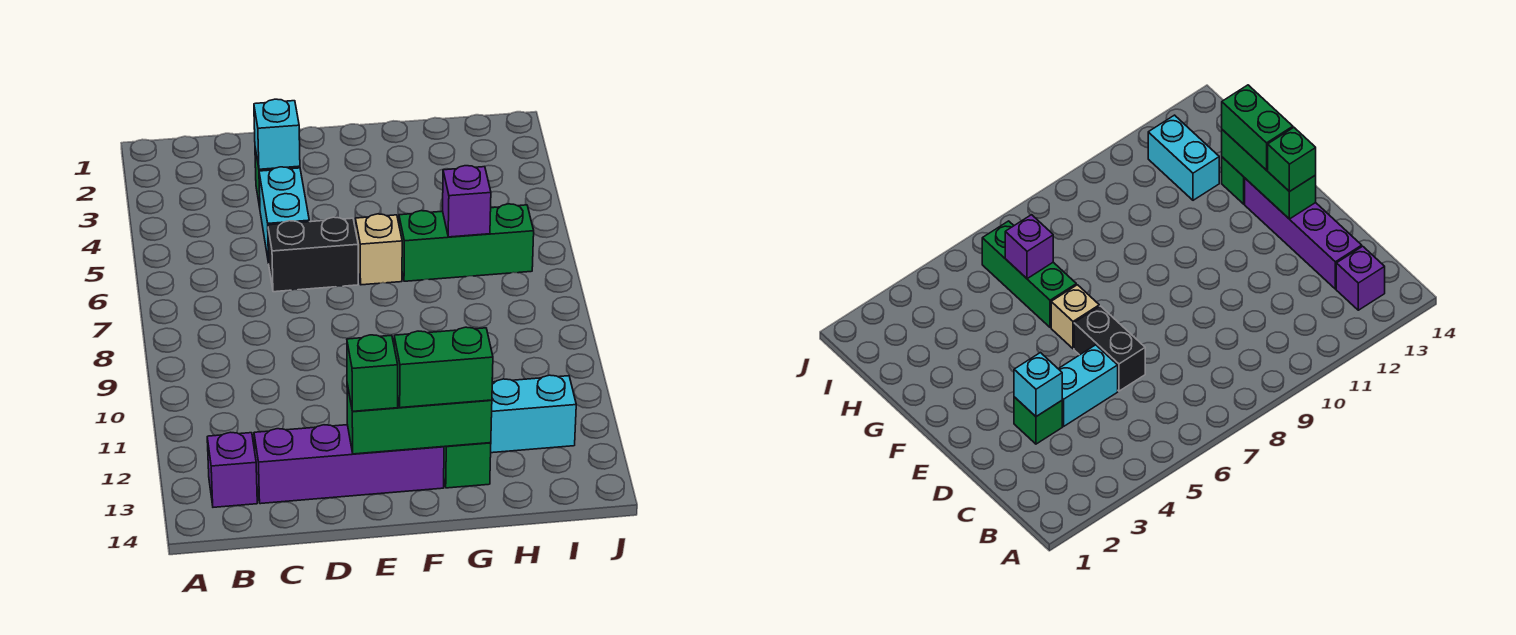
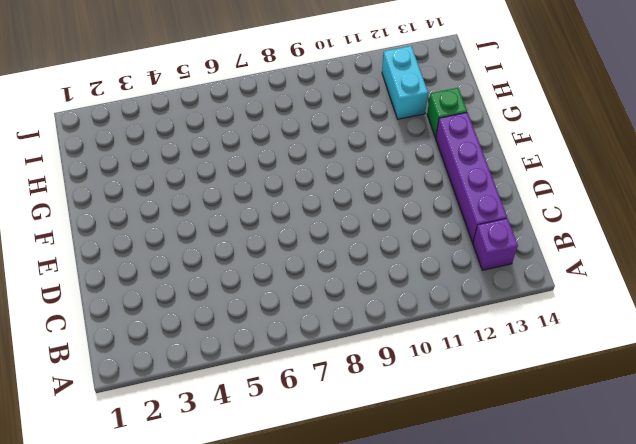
none -> green 1x1 brick [1014,397,1062,444]
none -> cyan 1x2 brick [259,167,309,263]
none -> black 1x2 brick [268,217,358,292]

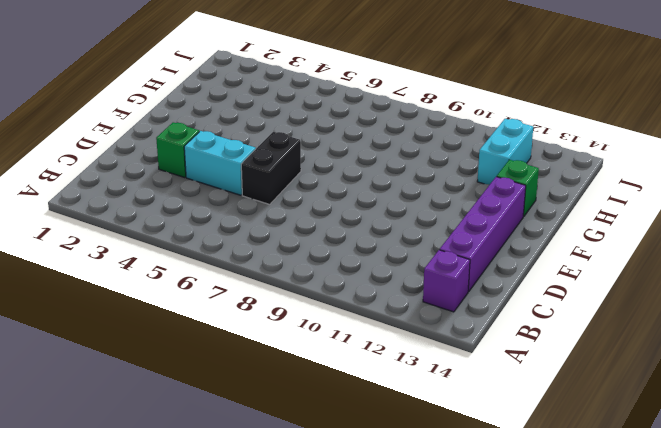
none -> tan 1x1 brick [355,214,402,285]
none -> green 1x3 brick [399,204,534,281]
none -> cyan 1x1 brick [254,99,300,169]

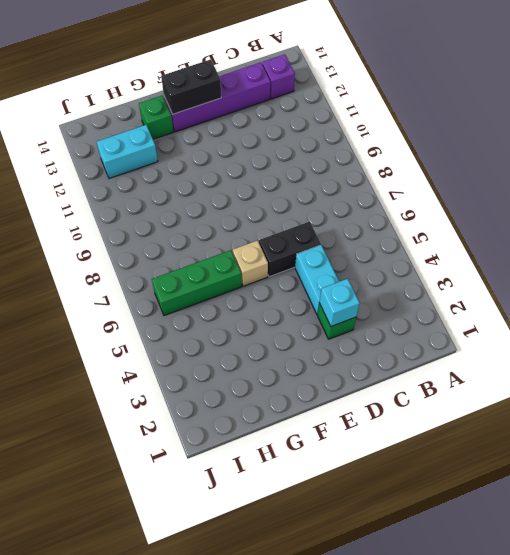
black 1x2 brick [161,59,221,114] -> green 1x3 brick [347,384,492,454]
none -> purple 1x1 brick [443,166,491,237]
none -> green 1x1 brick [347,335,398,411]
none -> green 1x2 brick [394,327,493,408]

